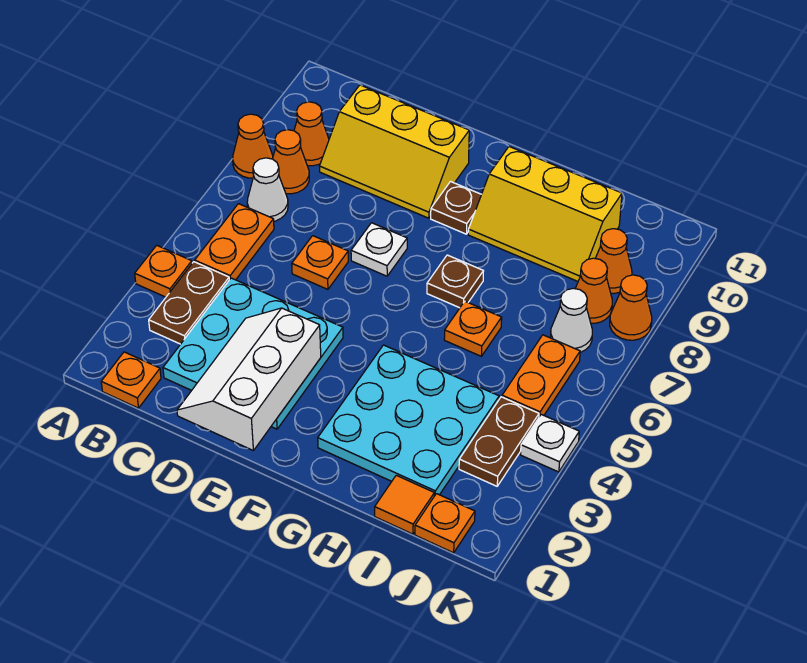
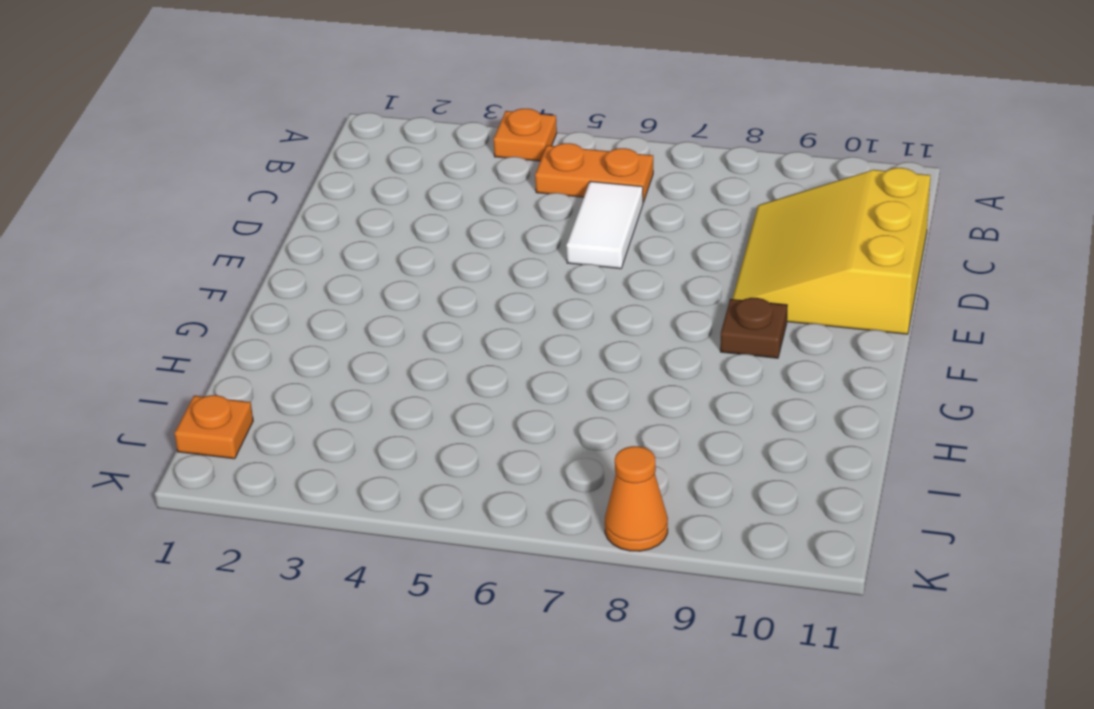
white 1x2 tile [566,181,643,269] -> orange 1x1 plate [292,236,348,289]
yellow 3x3 slope [732,168,931,334] -> yellow 2x3 slope [319,85,469,218]
none -> orange 1x1 cone [233,114,273,178]
none -> orange 1x1 plate [101,352,161,408]
none -> brown 1x2 plate [149,262,229,344]

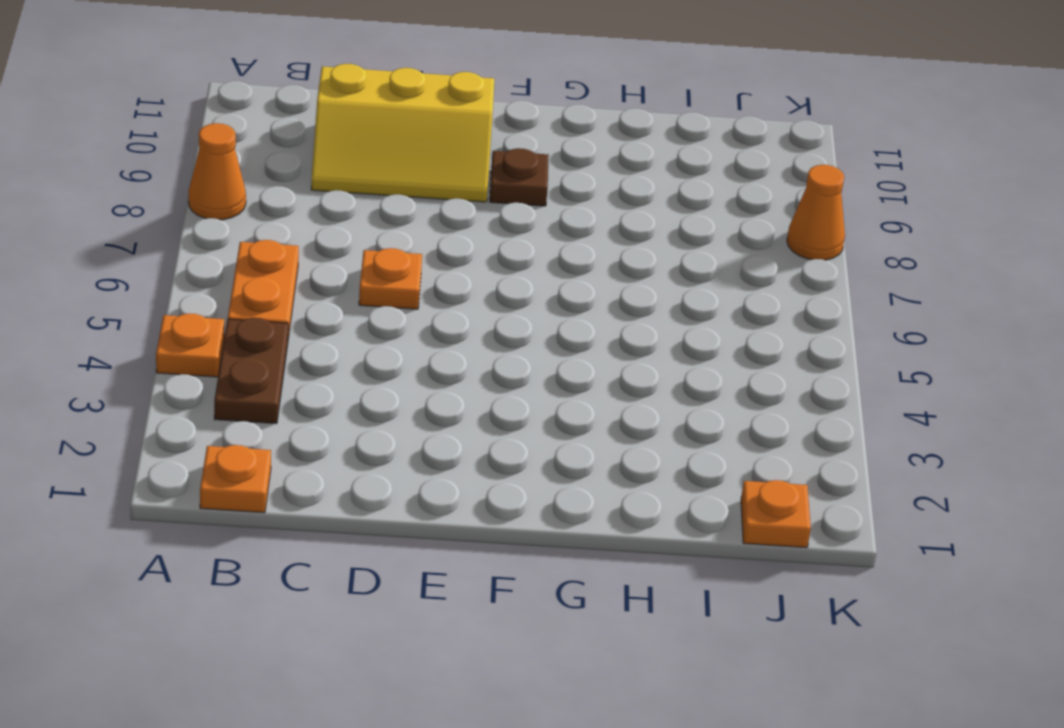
none -> white 1x1 cone [247,158,288,221]
none -> orange 1x1 cone [273,130,309,194]
none -> orange 1x1 cone [294,102,329,166]

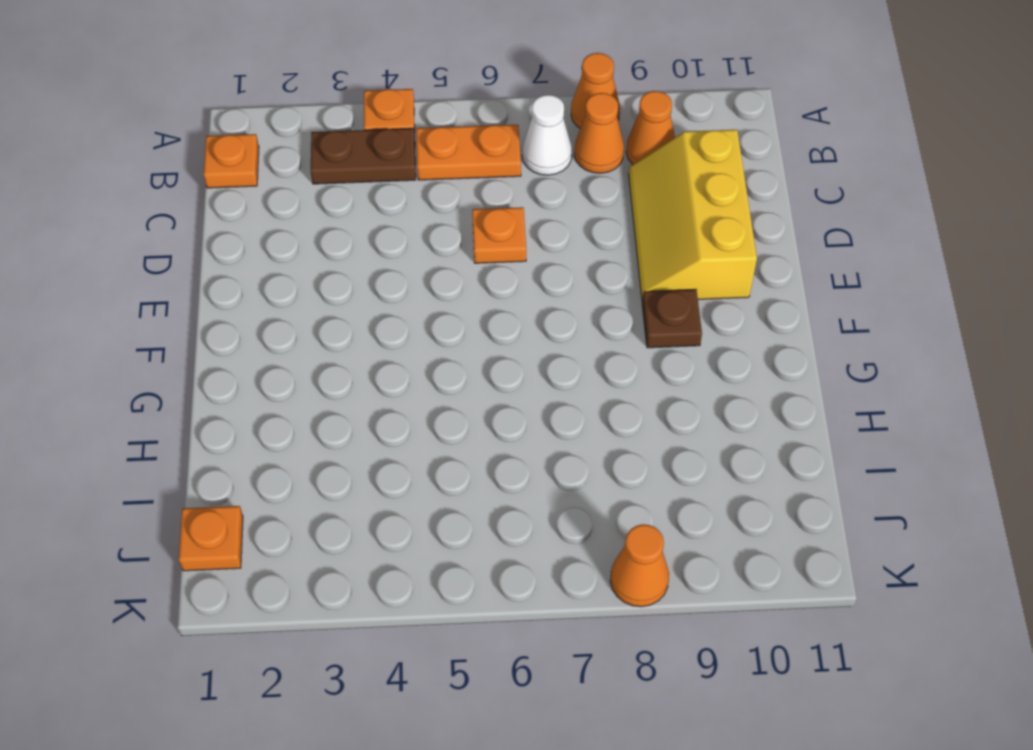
none -> cyan 3x3 plate [163,278,343,429]
none -> white 1x1 plate [351,223,407,276]
none -> cyan 3x3 plate [318,345,499,496]

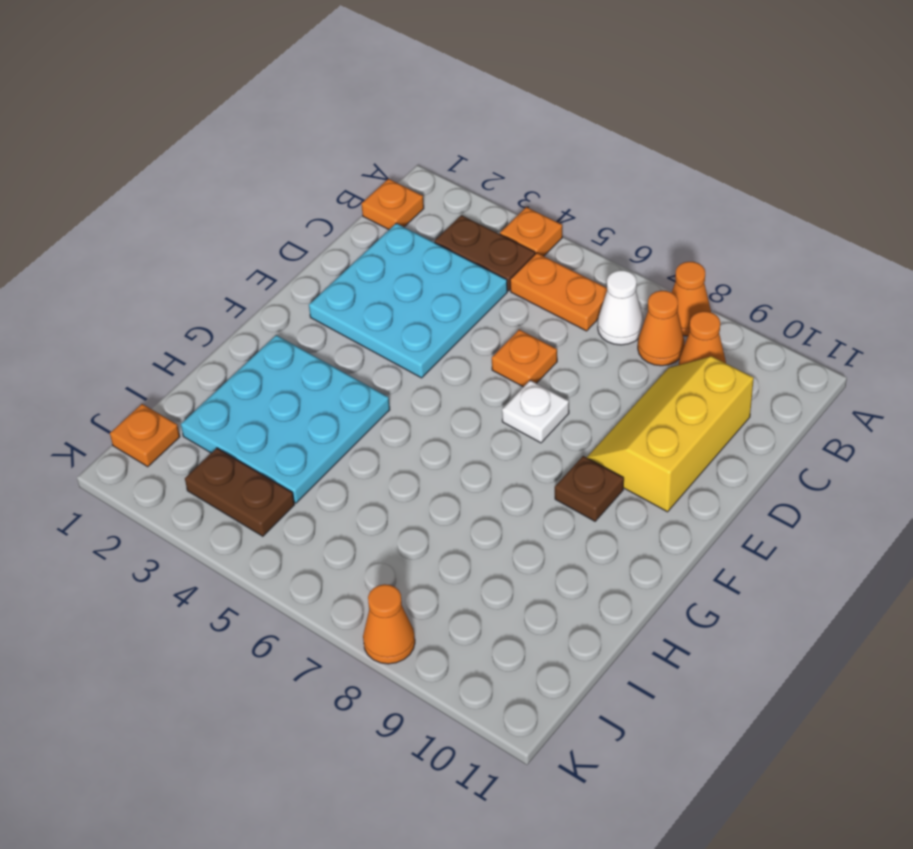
none -> brown 1x1 plate [427,255,483,308]
none -> yellow 2x3 slope [468,147,622,281]
none -> orange 1x1 plate [444,301,502,356]

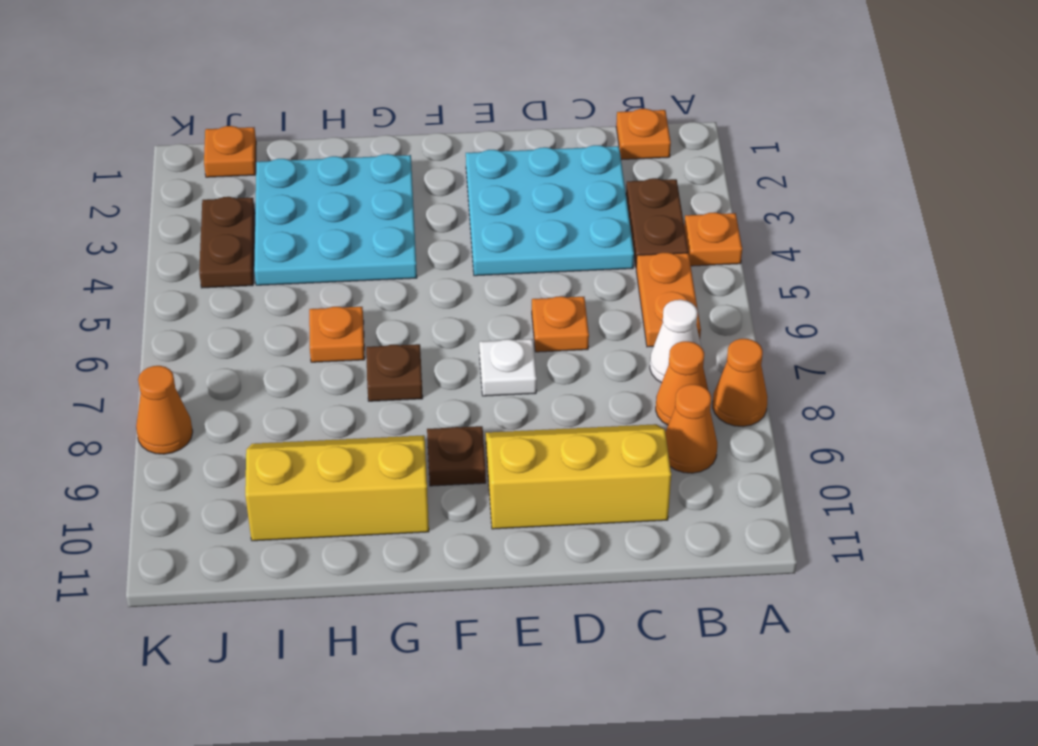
none -> orange 1x1 tile [375,475,434,534]
none -> orange 1x2 plate [502,335,580,417]
none -> white 1x1 cone [551,288,592,352]

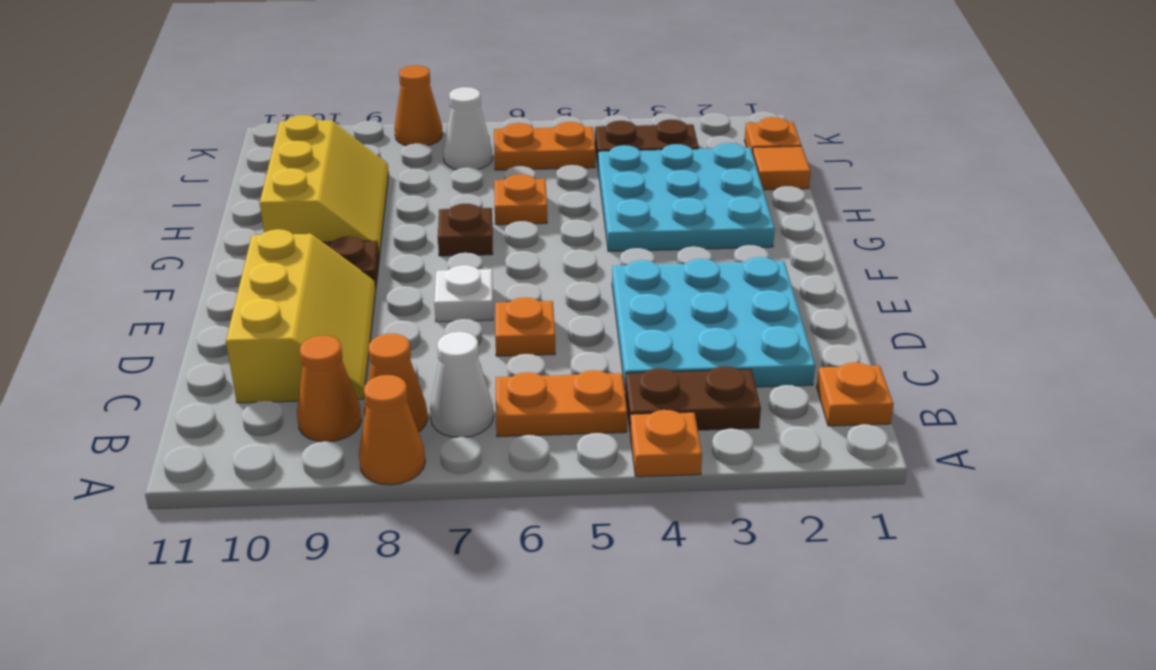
none -> orange 1x1 cone [575,258,612,323]
none -> orange 1x1 cone [595,229,632,294]
none -> white 1x1 plate [521,414,579,472]

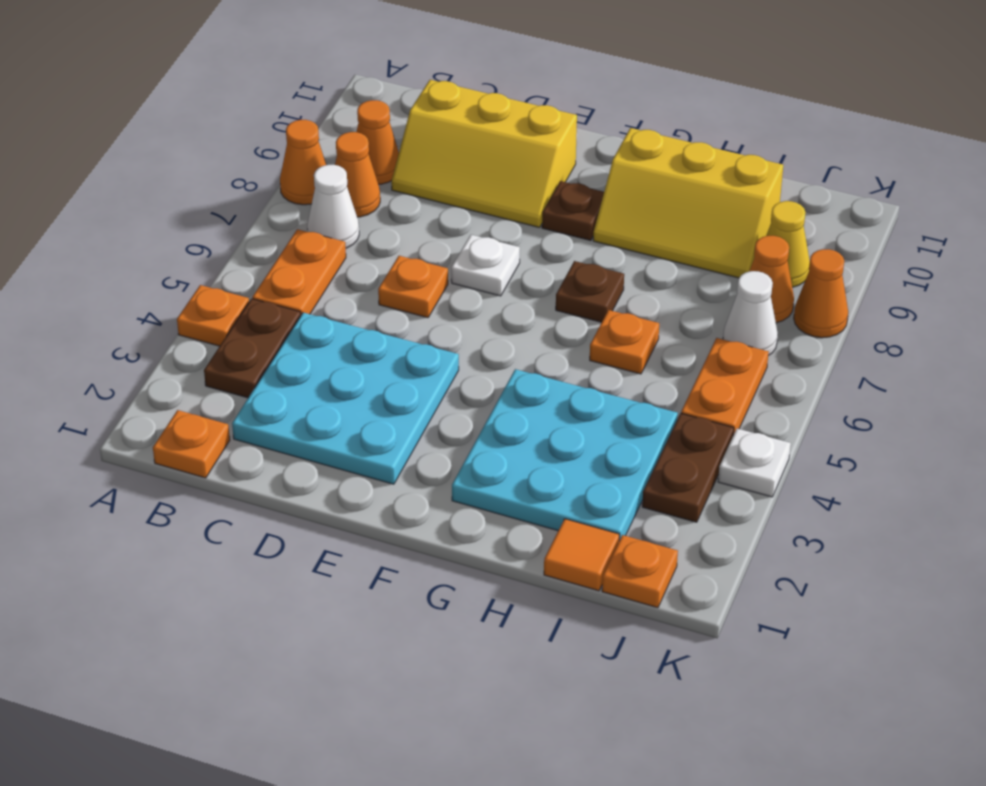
yellow 1x1 cone [766,201,810,287] -> orange 1x1 cone [595,229,632,294]
none -> white 2x3 slope [177,308,321,450]

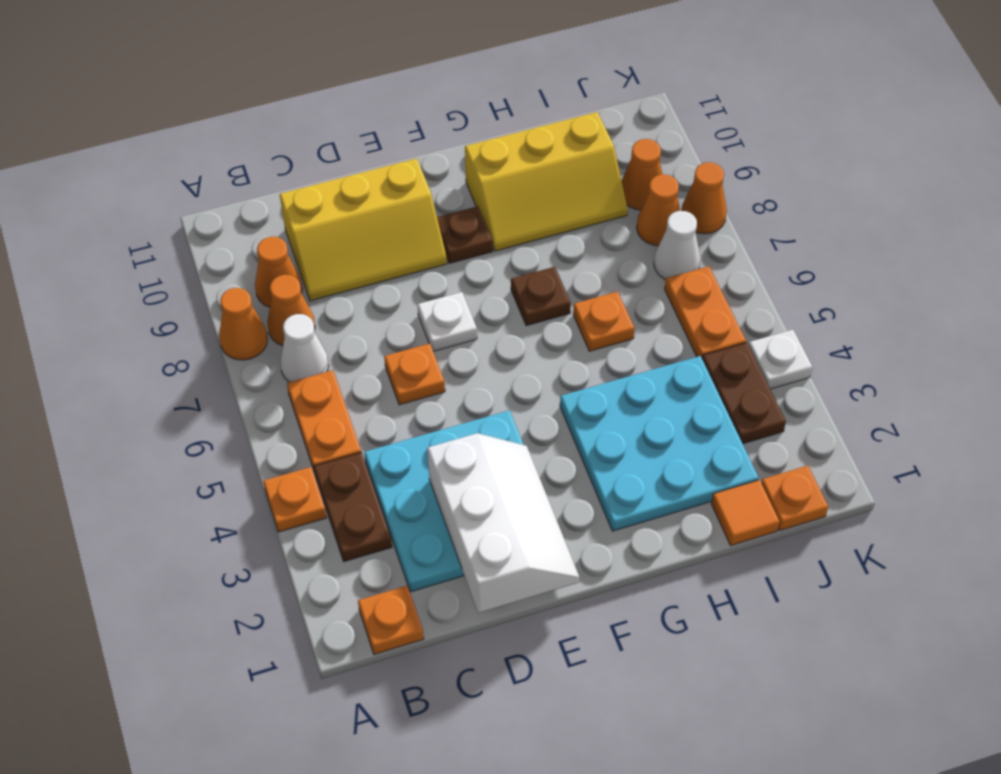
white 2x3 slope [427,433,579,613] -> white 2x3 slope turned to [177,308,321,450]

